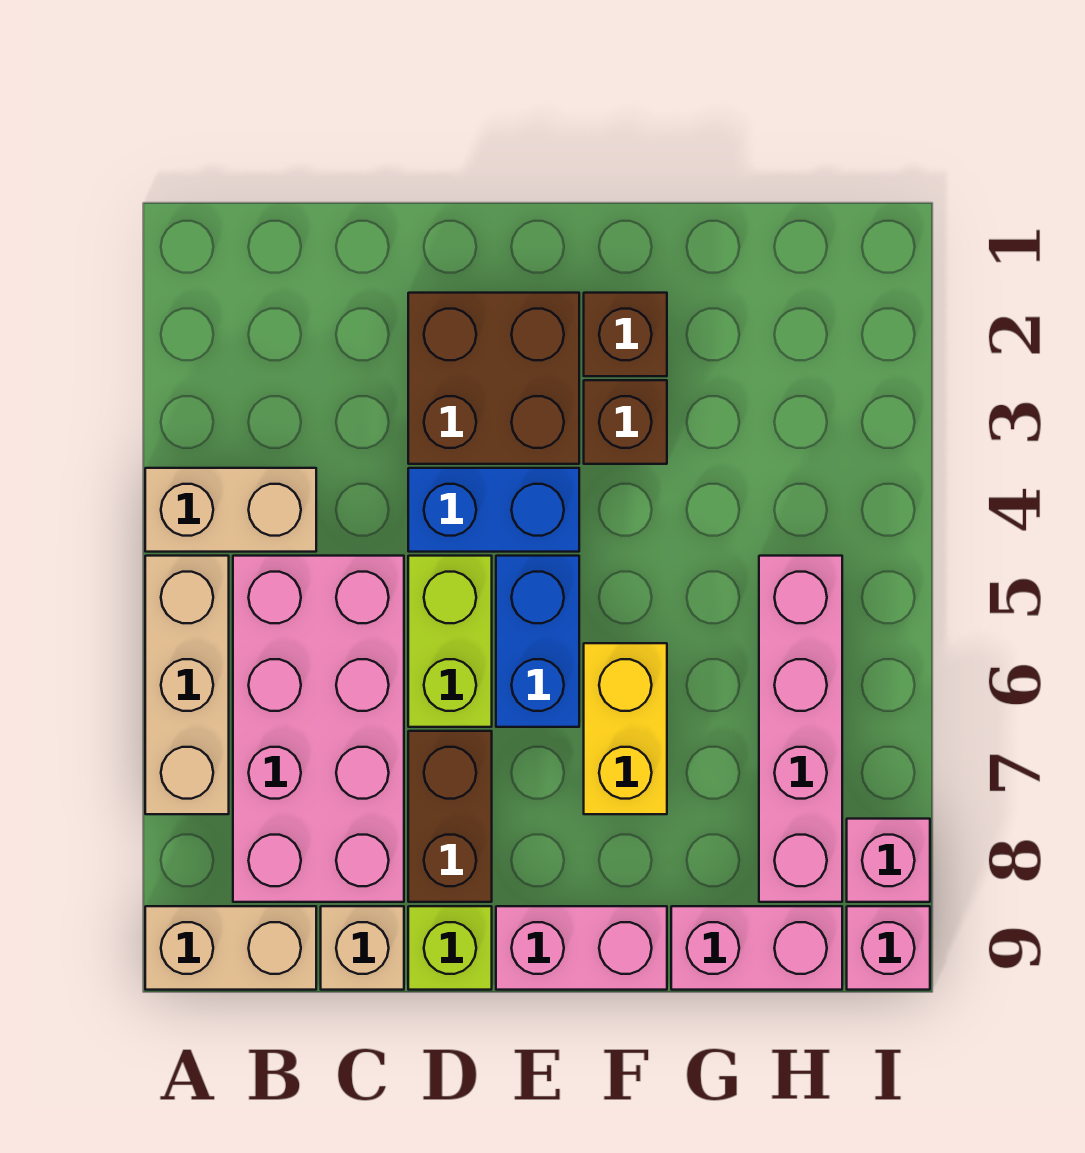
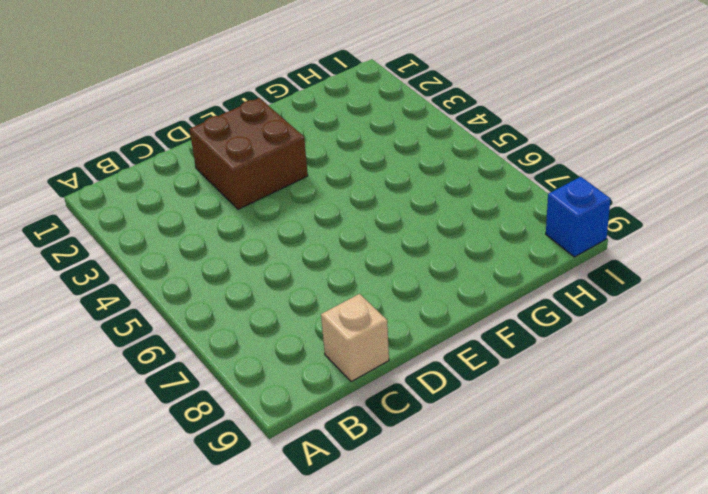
blue 1x1 brick [546,177,611,257] -> pink 1x1 brick [847,906,930,990]
none -> tan 1x2 brick [145,468,316,552]
none -> tan 1x3 brick [145,556,229,814]
none -> tan 1x2 brick [145,906,316,990]

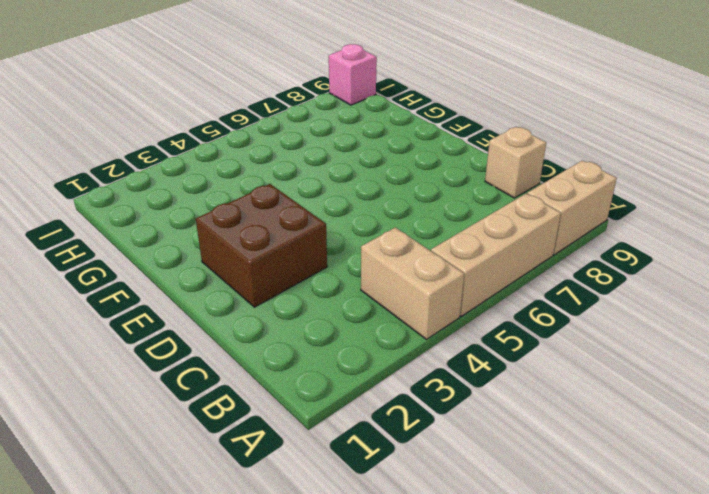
tan 1x2 brick [527,160,617,255] -> tan 1x2 brick turned to [145,906,316,990]
none -> pink 2x4 brick [233,556,404,902]
none -> blue 1x2 brick [408,468,579,552]
none -> lime 1x2 brick [408,556,492,727]

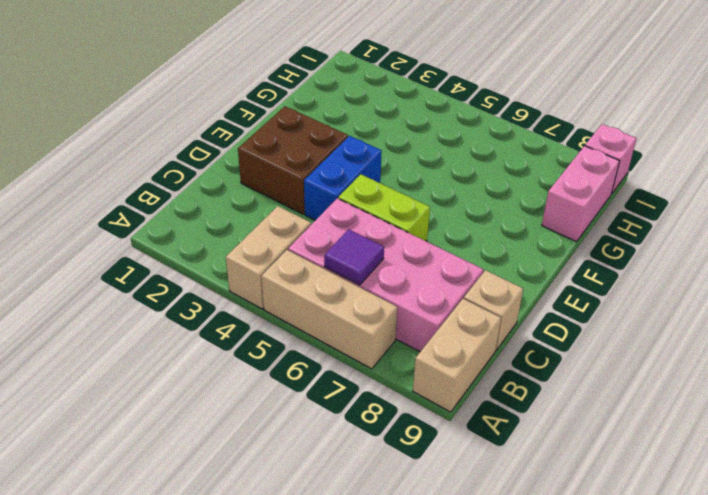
purple 1x1 tile [324,229,384,285] -> none
none -> brown 1x2 brick [408,731,492,902]
none -> lime 1x1 brick [408,906,492,990]
none -> blue 1x2 brick [496,556,579,727]

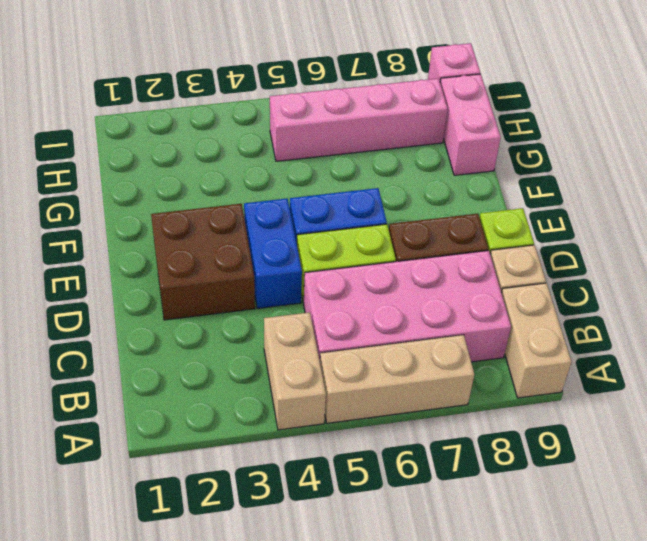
none -> pink 1x2 brick [496,906,667,990]
none -> brown 1x1 brick [584,293,667,376]
none -> brown 1x1 brick [584,380,667,464]

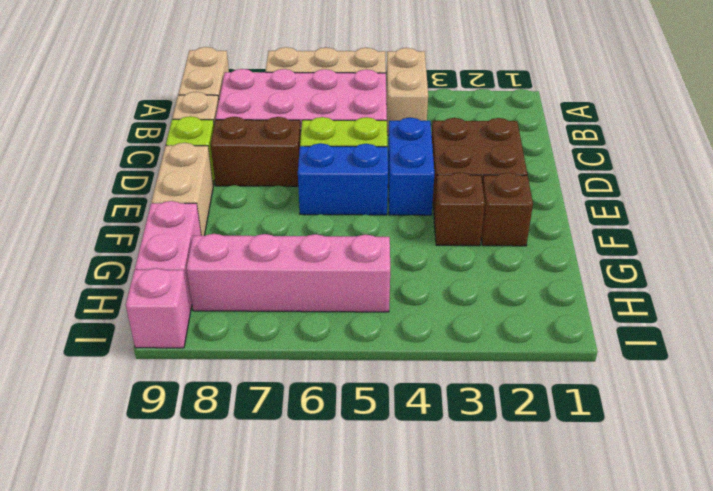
tan 1x2 brick [152,143,213,236] -> pink 1x2 brick [496,906,667,990]
none -> yellow 1x2 brick [584,643,667,814]
none -> pink 1x1 brick [847,819,930,902]

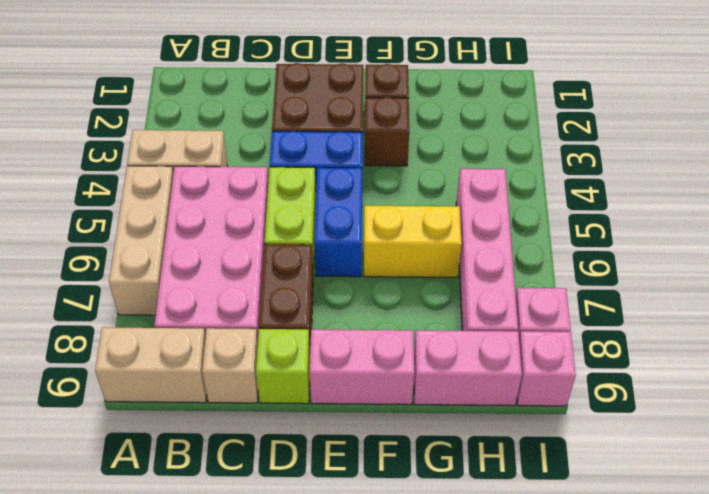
yellow 1x2 brick [364,206,462,277] -> yellow 1x2 brick turned to [584,643,667,814]

